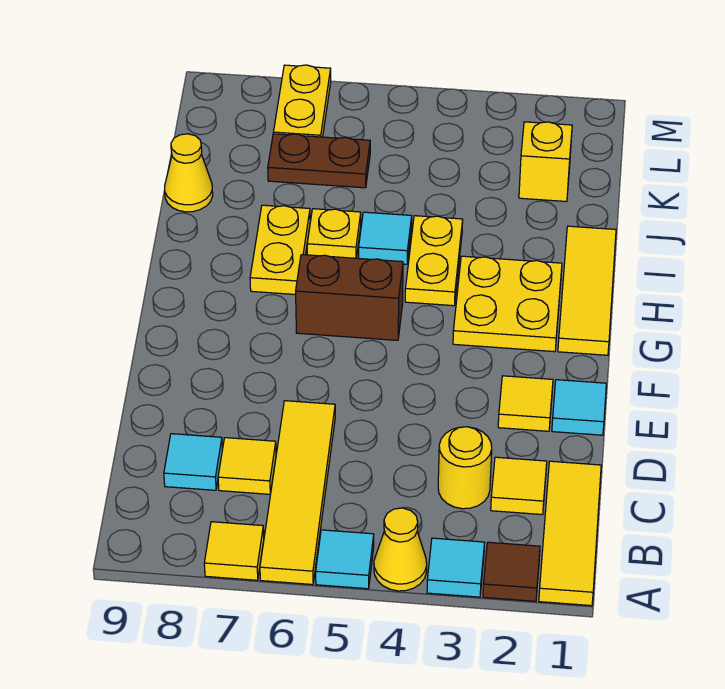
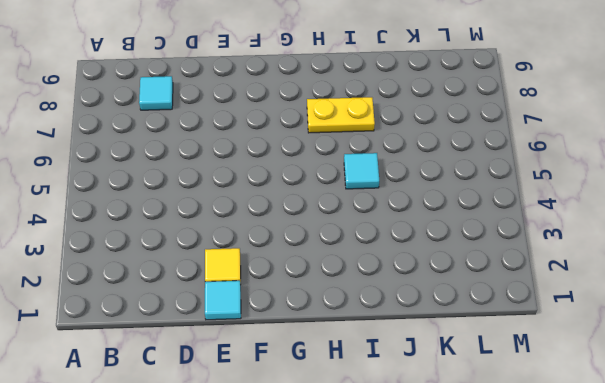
none -> yellow 1x3 tile [539,461,601,606]
none -> brown 1x1 tile [483,542,540,601]
none -> cyan 1x1 tile [427,538,485,597]

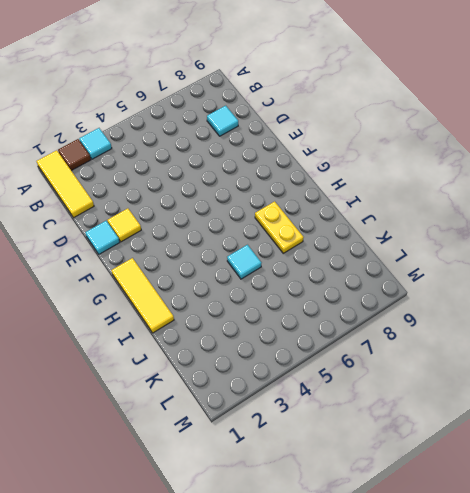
none -> yellow 1x1 cone [374,508,427,591]
none -> cyan 1x1 tile [316,530,374,589]
none -> yellow 1x4 tile [260,401,335,585]

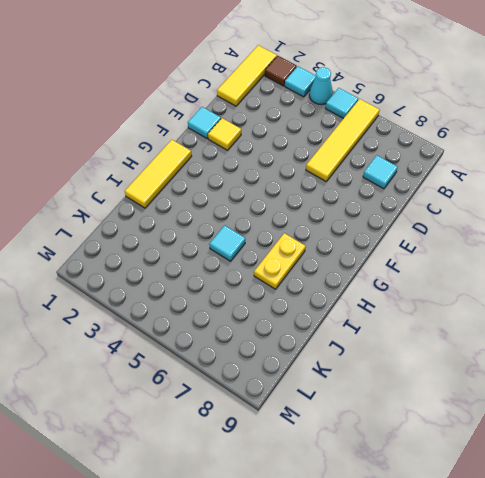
cyan 1x1 cone [309,67,333,105] -> yellow 1x1 cone [374,508,427,591]
none -> yellow 1x1 tile [204,522,264,580]
none -> yellow 1x1 tile [491,457,547,515]
none -> yellow 1x1 round brick [438,427,492,509]

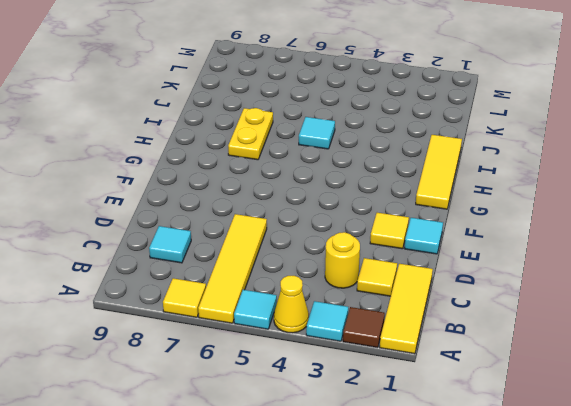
none -> yellow 1x1 tile [218,438,276,494]
none -> yellow 2x2 plate [453,256,562,352]
none -> brown 1x2 brick [296,255,403,340]

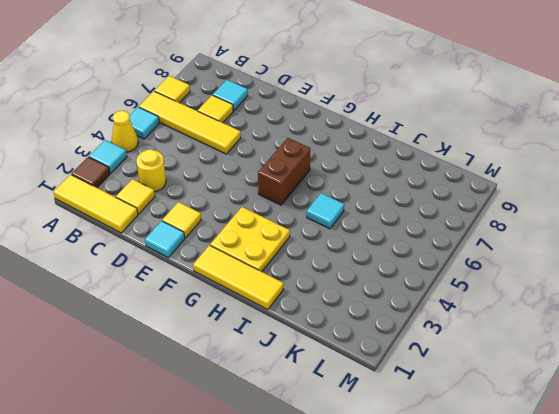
none -> yellow 1x2 plate [405,216,463,306]
none -> yellow 1x2 plate [250,205,310,295]
none -> yellow 1x1 plate [307,209,361,258]

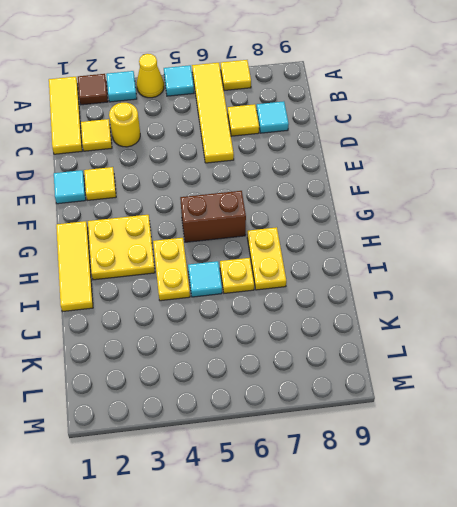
none -> yellow 1x1 cone [165,134,213,212]
none -> yellow 1x1 brick [519,122,572,202]
none -> brown 1x2 plate [268,134,370,188]

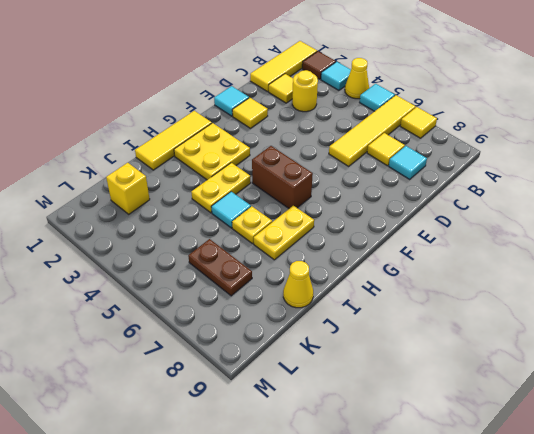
none -> yellow 1x2 plate [273,65,331,137]

